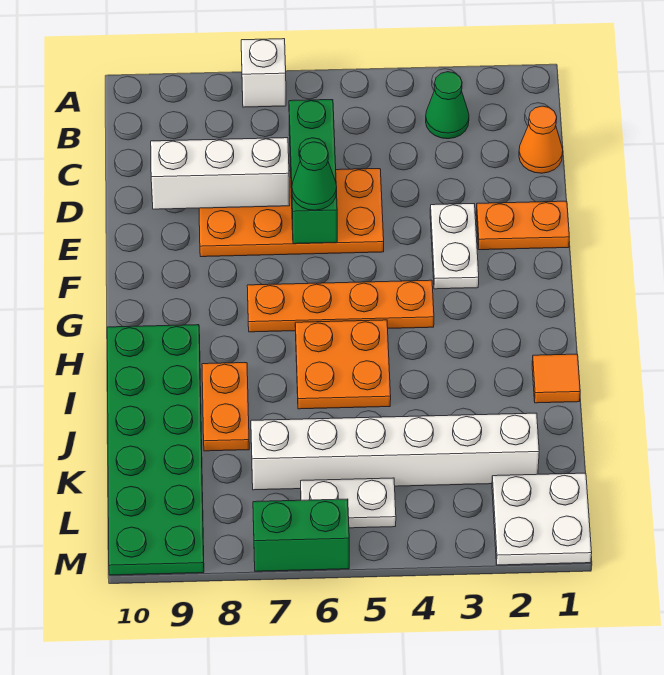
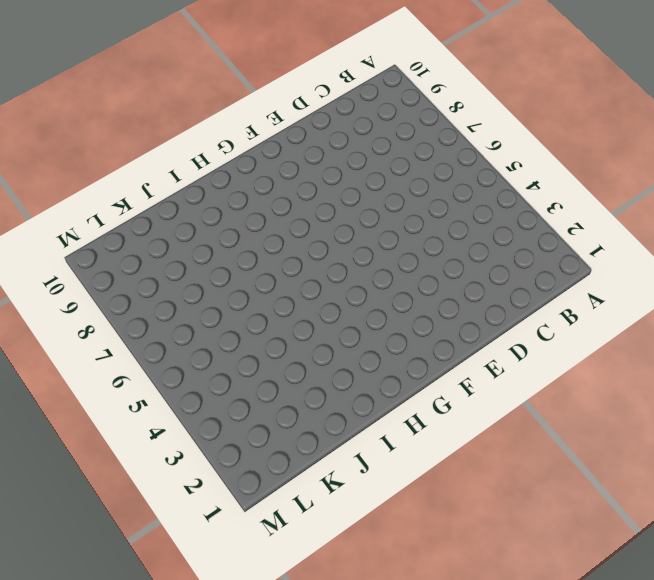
none -> white 1x1 brick [241,39,286,107]
none -> green 1x1 cone [426,72,469,139]
none -> orange 1x1 cone [519,106,563,173]

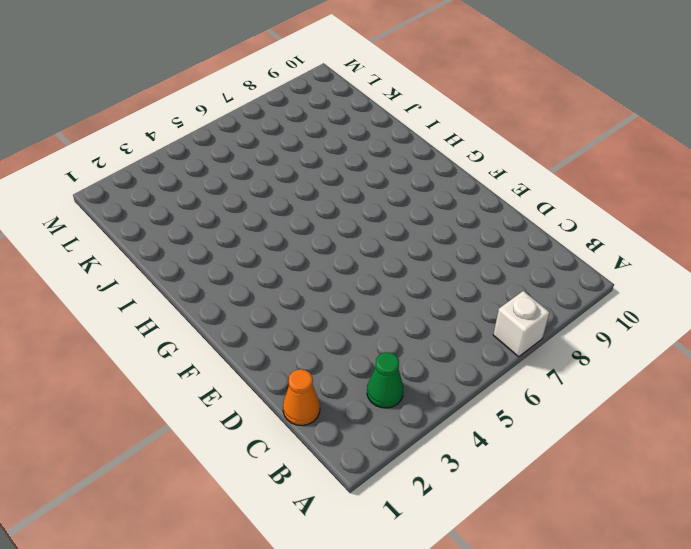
none -> orange 2x4 plate [199,169,384,257]
none -> orange 1x2 plate [476,201,569,250]
none -> white 1x2 plate [430,204,479,289]

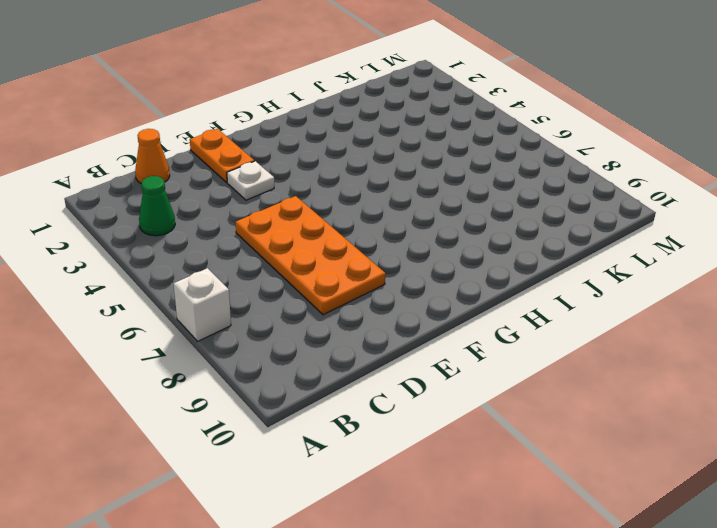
white 1x1 plate [227,161,274,200] -> white 1x2 plate [430,204,479,289]
none -> orange 1x4 plate [247,280,434,332]
none -> orange 2x2 plate [295,320,391,409]
none -> green 2x6 plate [107,325,204,575]

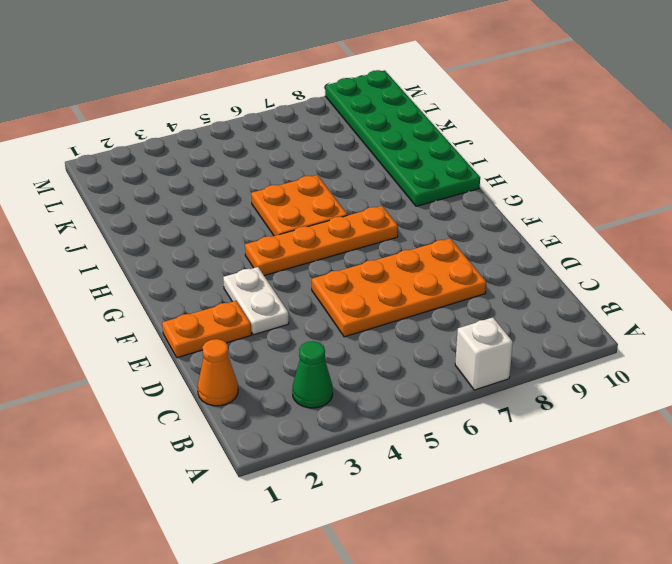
none -> orange 1x1 tile [532,354,580,403]
none -> orange 1x2 plate [202,363,249,451]
none -> white 1x6 brick [251,413,539,490]

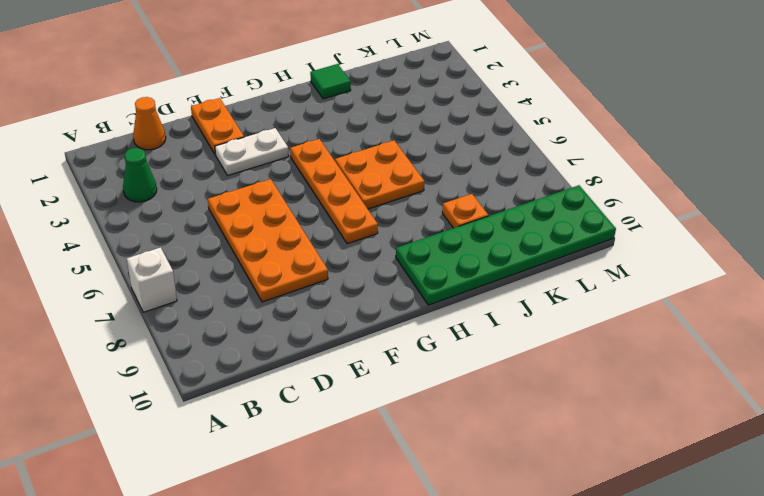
green 1x1 tile [310,64,351,99] -> orange 1x1 tile [532,354,580,403]
orange 1x1 plate [442,194,488,228] -> orange 1x2 plate [202,363,249,451]
none -> white 1x6 brick [251,413,539,490]
none -> white 2x2 plate [492,473,592,565]
none -> white 1x2 plate [301,478,396,528]

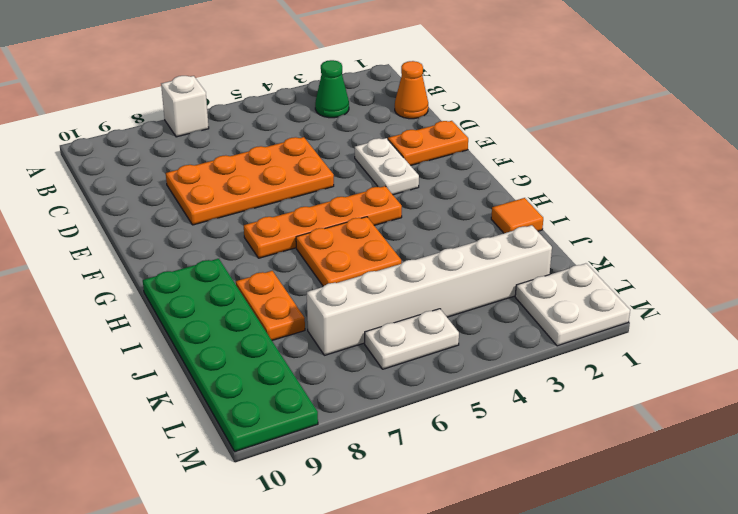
none -> green 1x2 brick [253,499,349,571]
none -> green 1x3 brick [289,100,337,244]
none -> white 1x3 brick [151,138,290,209]

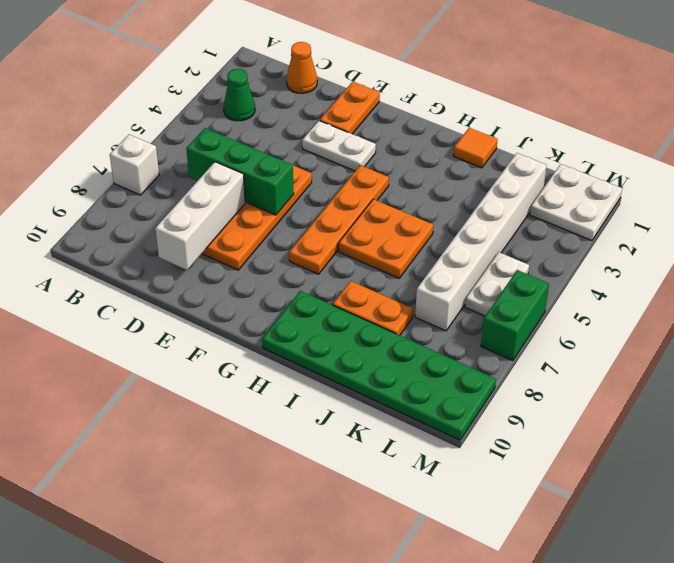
none -> green 1x1 cone [292,142,337,210]

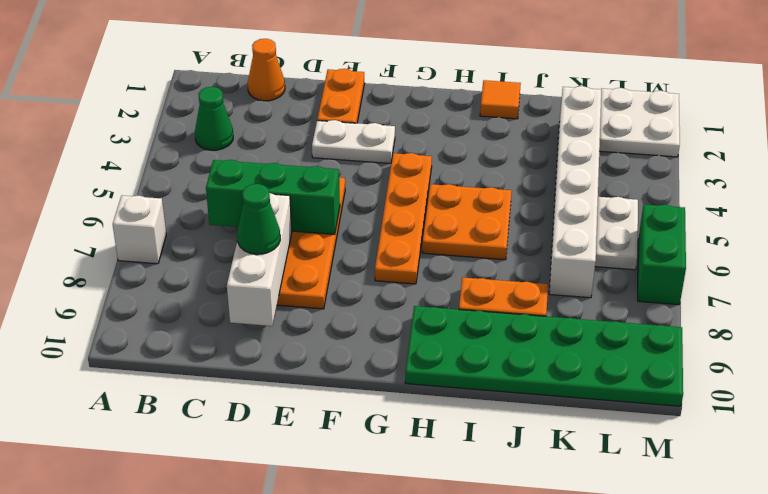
green 1x1 cone [237,184,280,254] -> green 1x1 cone moved to [292,142,337,210]

